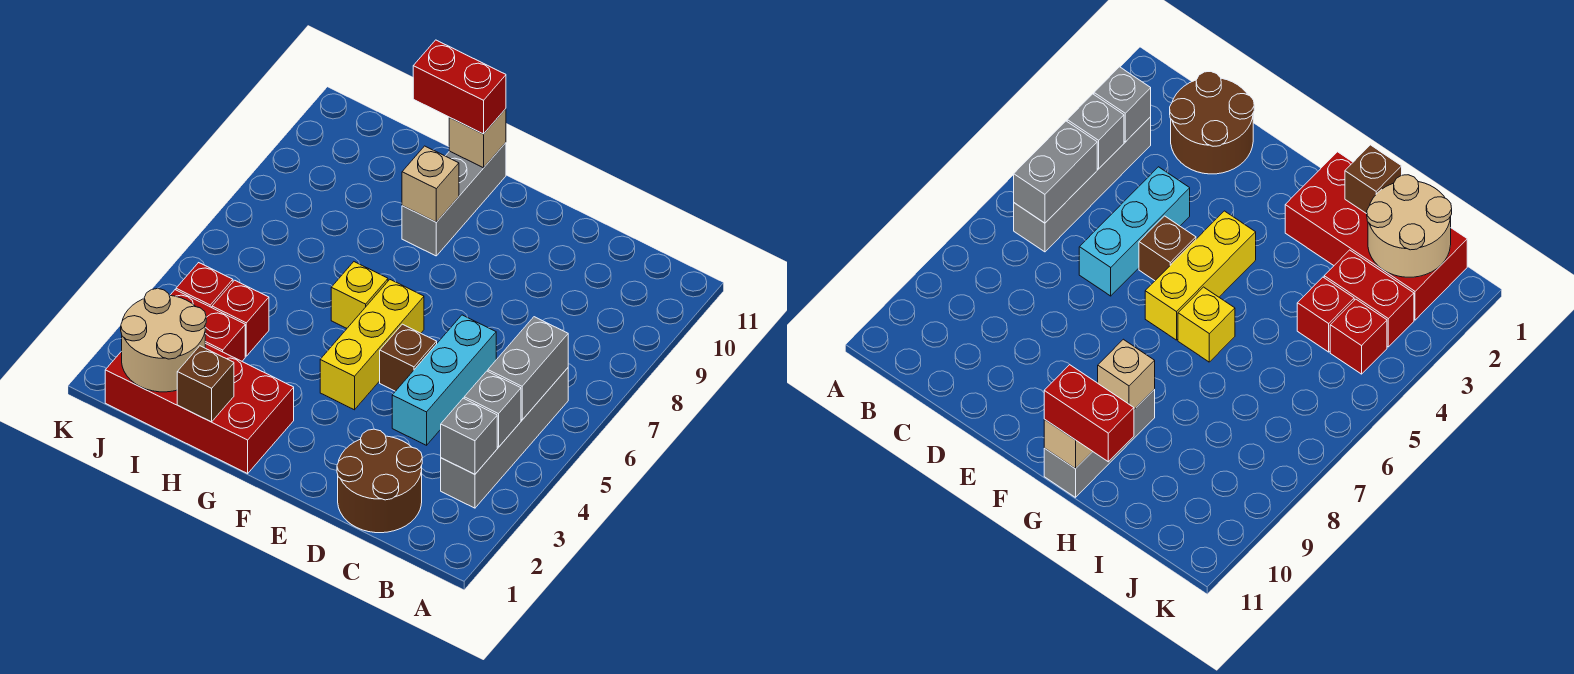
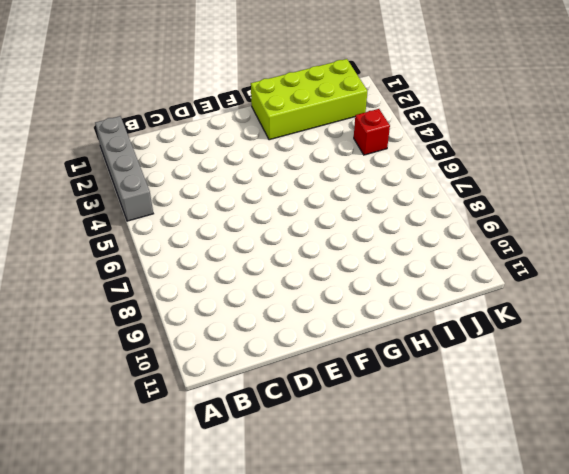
grey 1x4 brick [95,116,153,221] -> grey 1x4 brick moved to [441,368,568,508]
lime 2x4 brick [251,59,367,140] -> red 2x4 brick [105,343,294,473]
none -> brown 2x2 round brick [337,429,422,533]
none -> cyan 1x3 brick [392,315,496,445]
none -> brown 1x1 brick [380,324,437,391]

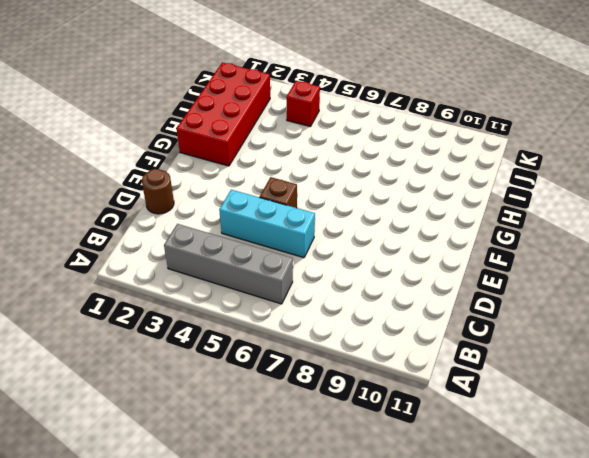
brown 1x1 round brick [142,169,174,214] -> brown 2x2 round brick [337,429,422,533]
none -> yellow 1x3 brick [320,280,424,410]
none -> yellow 1x1 brick [331,262,388,328]
none -> grey 1x3 brick [402,143,506,256]

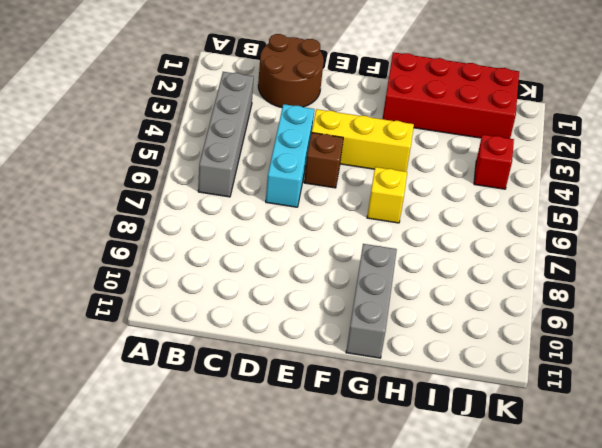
yellow 1x3 brick [312,109,414,172] -> yellow 1x3 brick turned to [320,280,424,410]
none -> red 1x2 brick [170,290,245,361]
none -> red 1x1 brick [212,280,269,356]
none -> grey 1x1 brick [441,398,497,474]

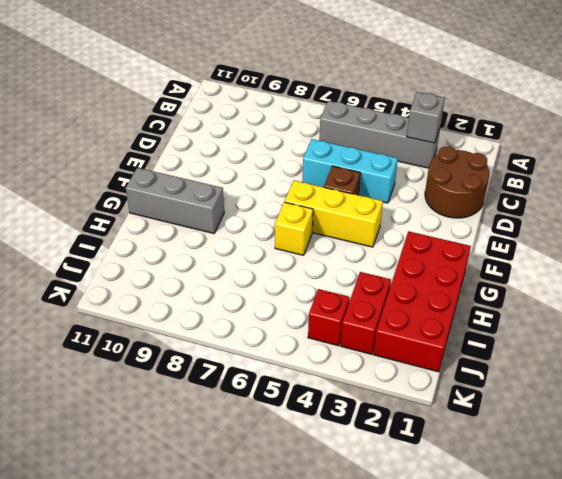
none -> red 1x1 brick [212,280,269,356]
none -> grey 1x1 brick [464,371,521,447]
none -> grey 1x2 brick [488,317,568,420]

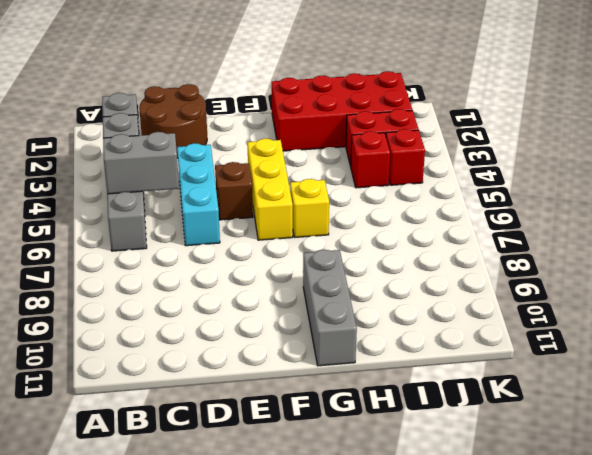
grey 1x2 brick [103,132,179,194] -> grey 1x2 brick turned to [488,317,568,420]
none -> tan 1x1 brick [402,146,459,222]
none -> tan 1x1 brick [449,109,506,168]
none -> brown 1x1 brick [177,346,234,422]

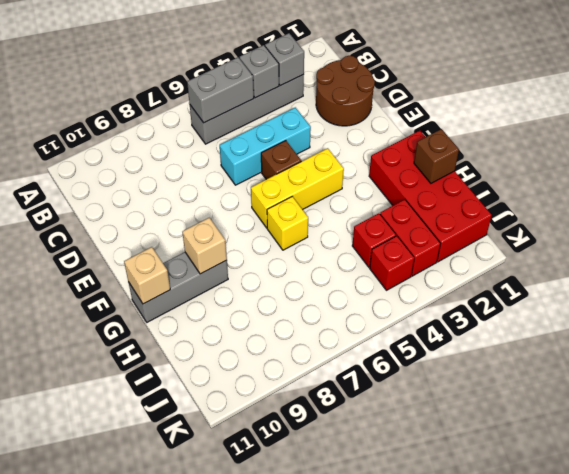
none -> tan 2x2 round brick [121,289,206,392]
none -> red 1x2 brick [413,40,506,134]

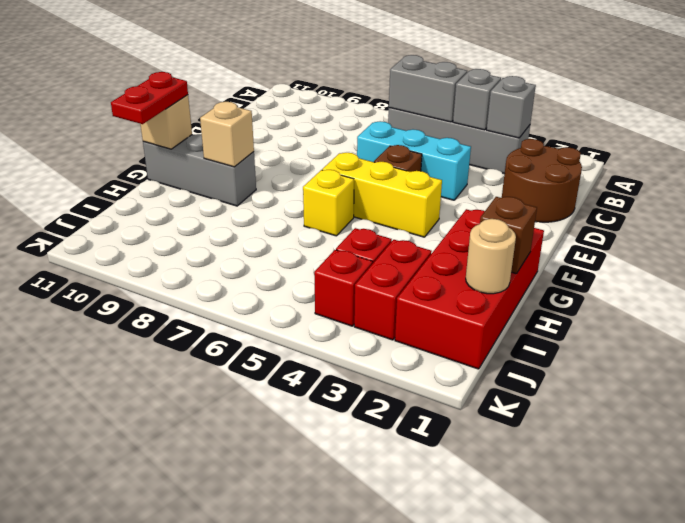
red 1x2 plate [111,72,188,124] -> red 1x2 brick [413,40,506,134]
tan 1x1 round brick [466,219,516,294] -> tan 2x2 round brick [121,289,206,392]

